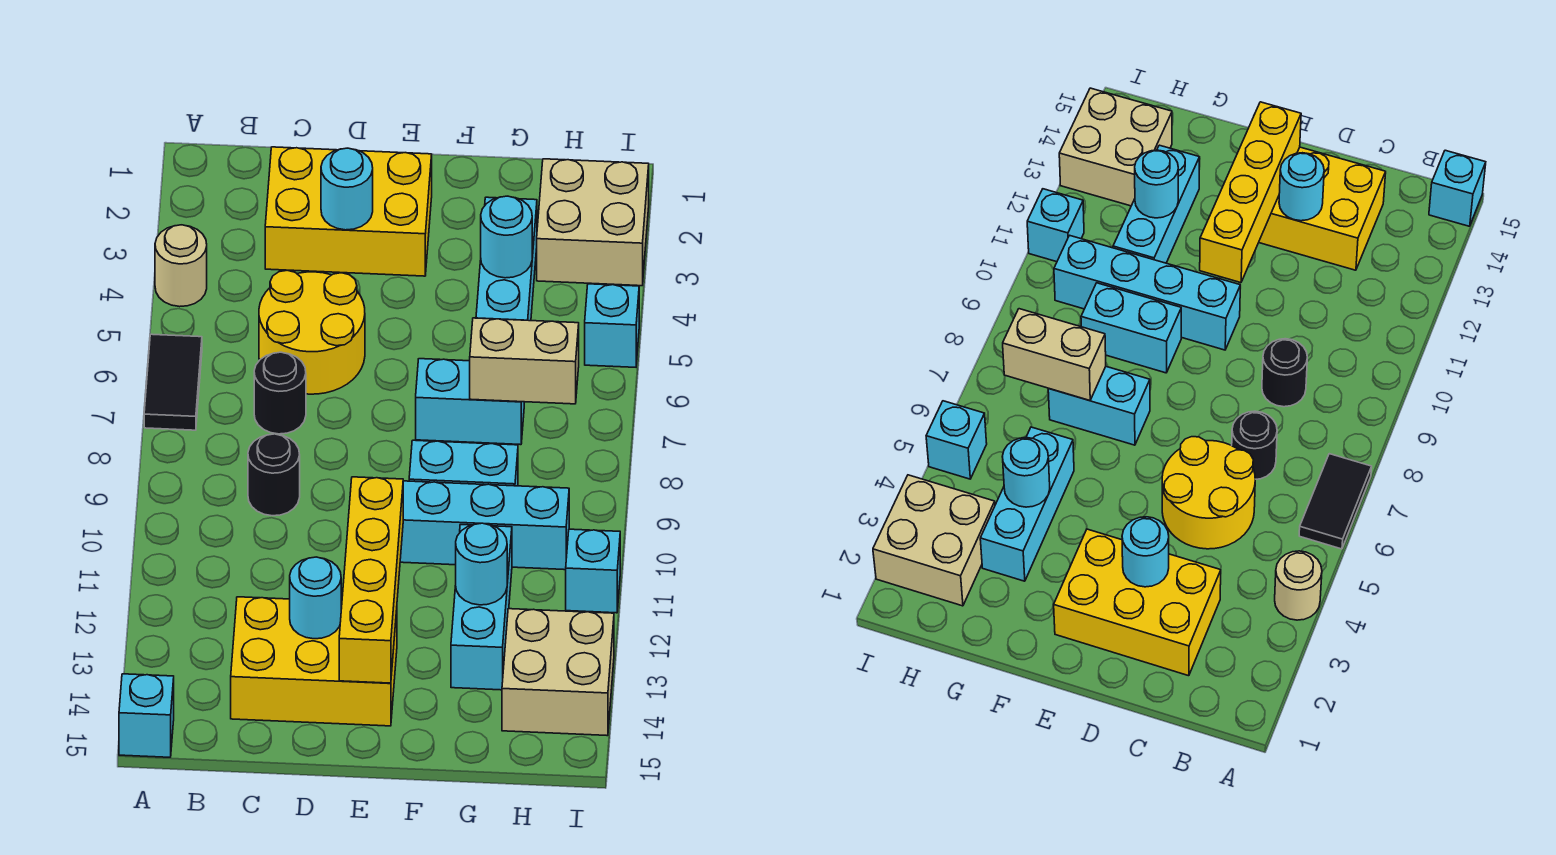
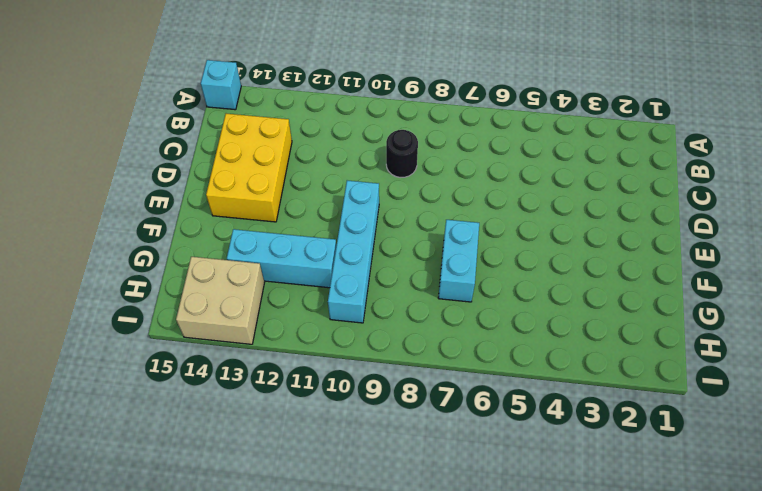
none -> tan 1x1 round brick [155,225,207,307]
none -> black 1x2 tile [144,334,202,430]
none -> yellow 2x3 brick [265,147,432,276]

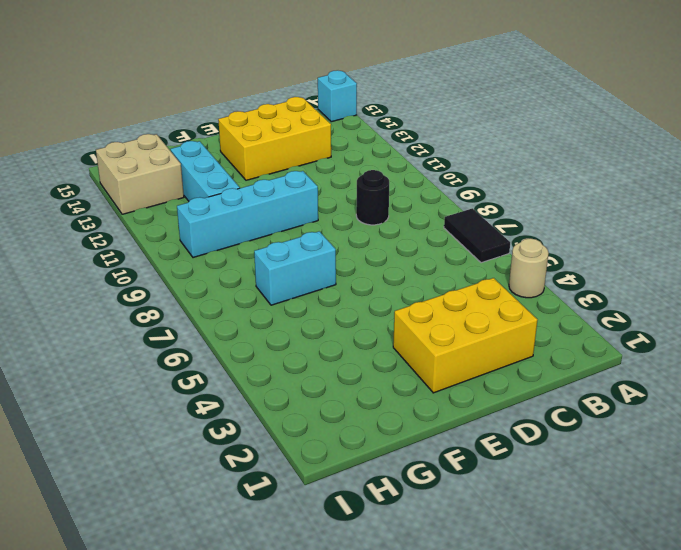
none -> yellow 2x2 round brick [259,270,365,394]
none -> black 1x1 round brick [254,352,306,434]
none -> cyan 1x2 brick [409,440,518,486]

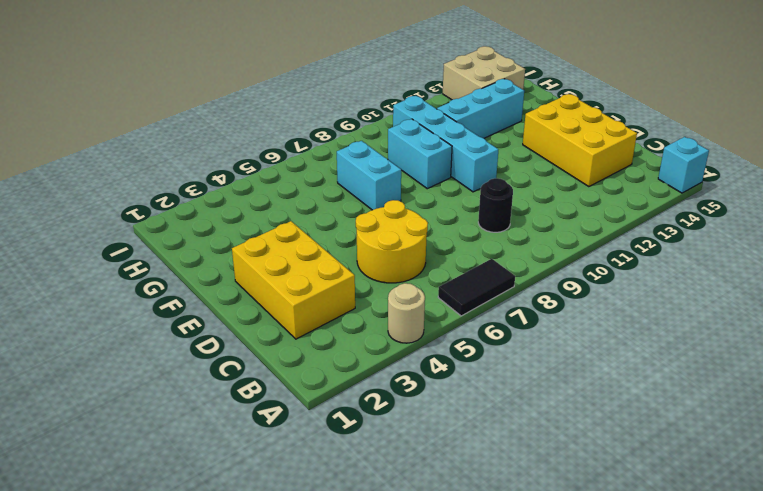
none -> black 1x1 round brick [254,352,306,434]
none -> cyan 1x3 brick [476,197,537,321]
none -> tan 2x2 brick [537,159,649,286]

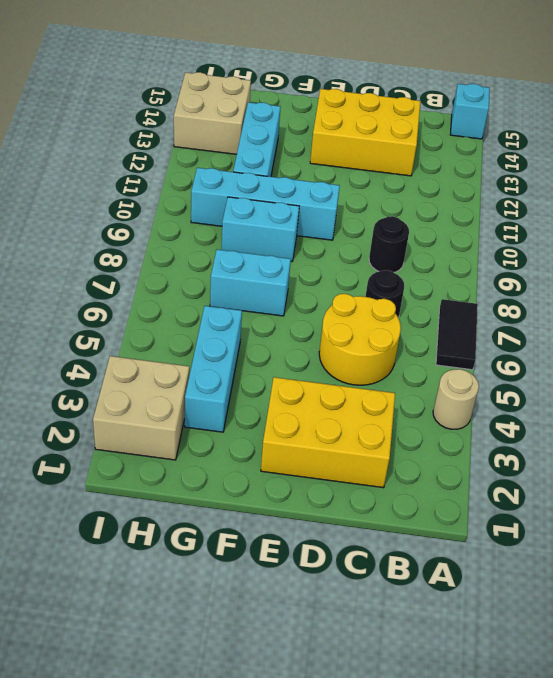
none -> cyan 1x1 brick [585,284,639,367]
none -> cyan 1x1 brick [566,529,620,613]
none -> cyan 1x1 round brick [321,148,373,230]

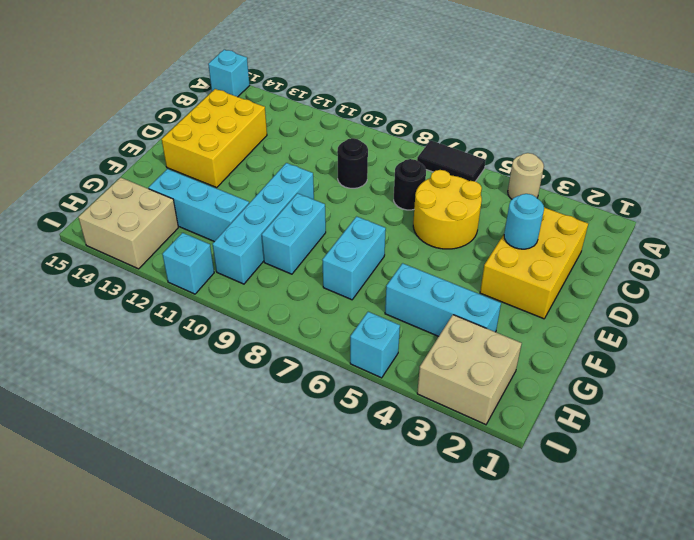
none -> cyan 1x1 round brick [290,557,341,639]
none -> yellow 1x4 brick [339,477,403,683]
none -> cyan 1x1 round brick [481,196,532,278]

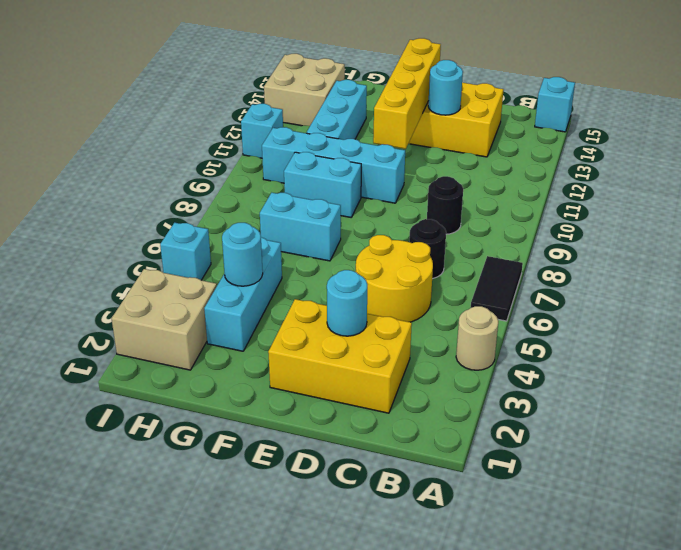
none -> tan 1x2 brick [470,318,579,404]
none -> cyan 1x1 round brick [456,523,507,605]

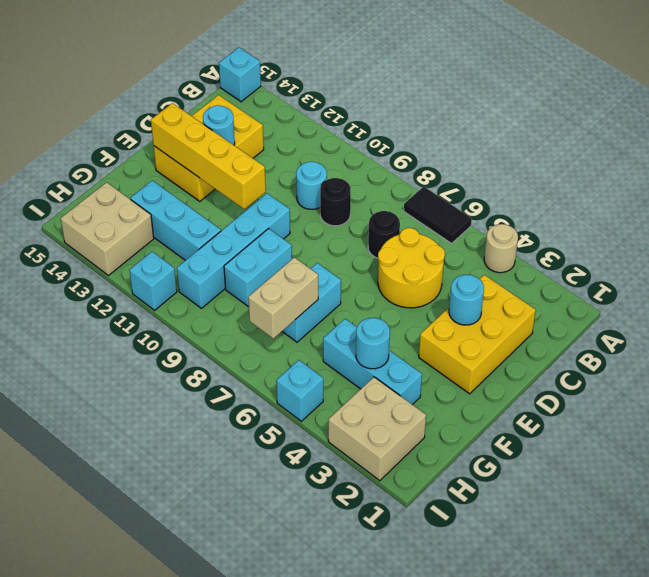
cyan 1x1 round brick [296,162,327,209] -> cyan 1x1 round brick moved to [456,523,507,605]

